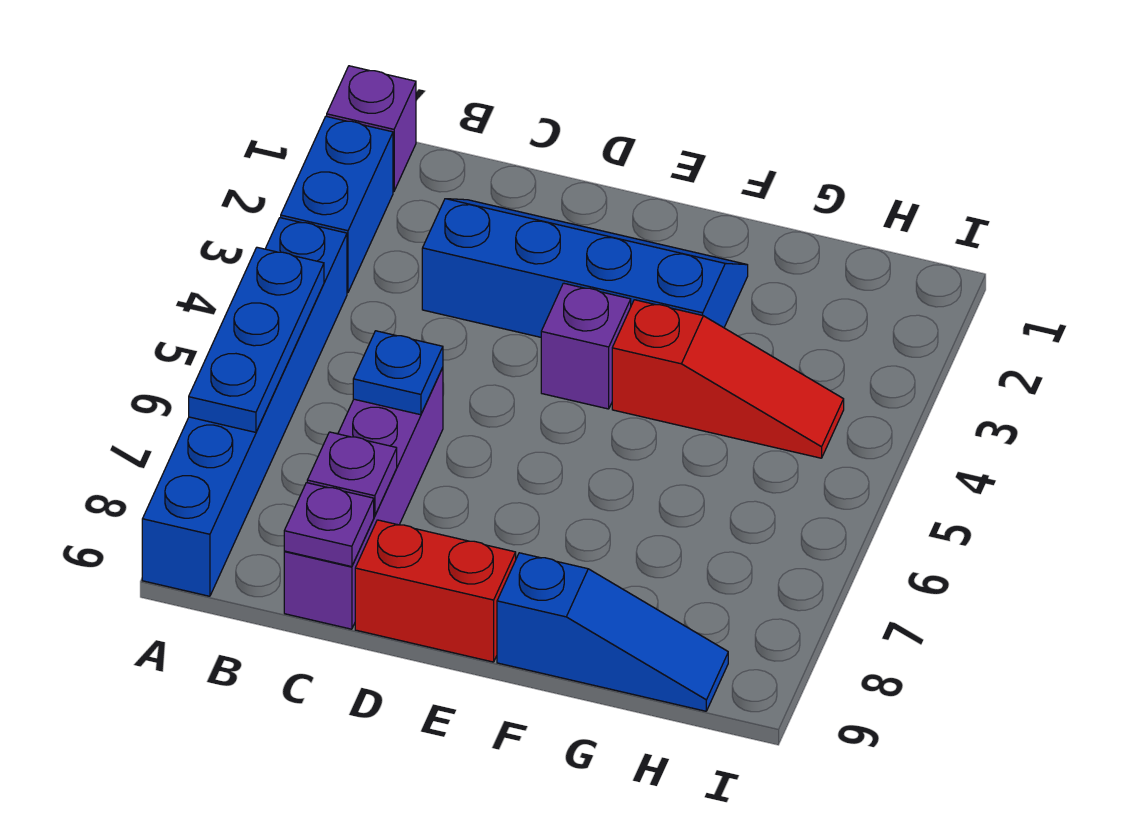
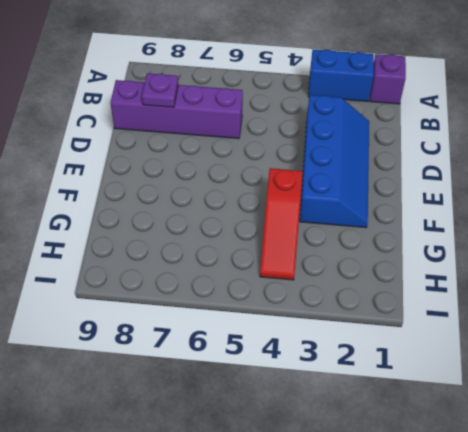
none -> blue 1x6 brick [142,218,347,596]
none -> red 1x2 brick [355,520,516,662]
none -> purple 1x1 brick [541,283,631,409]

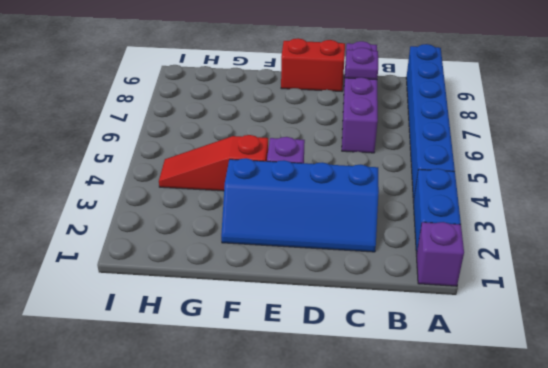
none -> blue 1x3 slope [497,553,728,711]
none -> blue 1x3 plate [189,247,324,432]
none -> blue 1x1 plate [353,331,443,415]

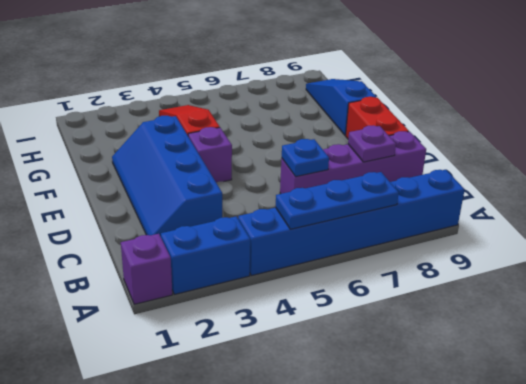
none -> purple 1x1 plate [284,483,374,567]

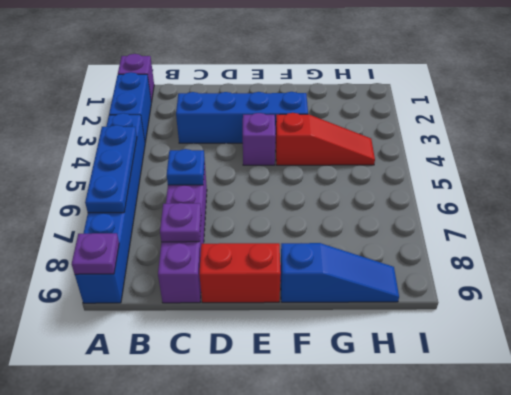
purple 1x1 plate [72,233,119,274] -> purple 1x1 plate moved to [284,483,374,567]

